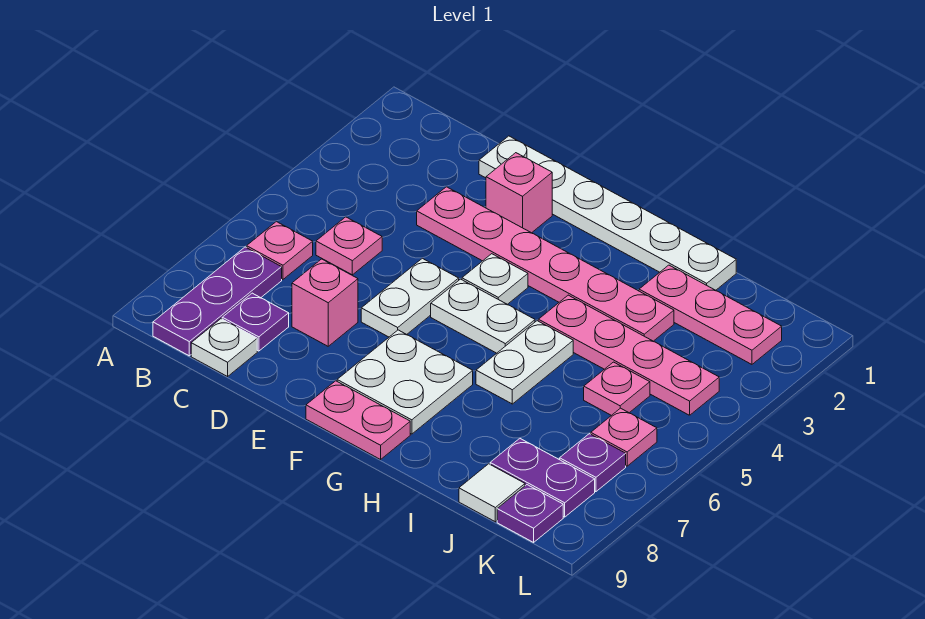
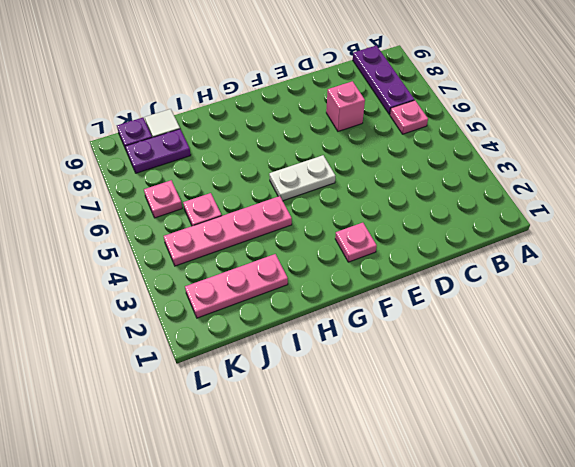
pink 1x1 plate [335,223,377,262] -> pink 1x1 plate moved to [316,217,382,275]
none -> purple 1x1 plate [222,293,289,351]
none -> white 1x1 plate [191,319,257,376]
none -> white 1x6 plate [479,136,736,290]

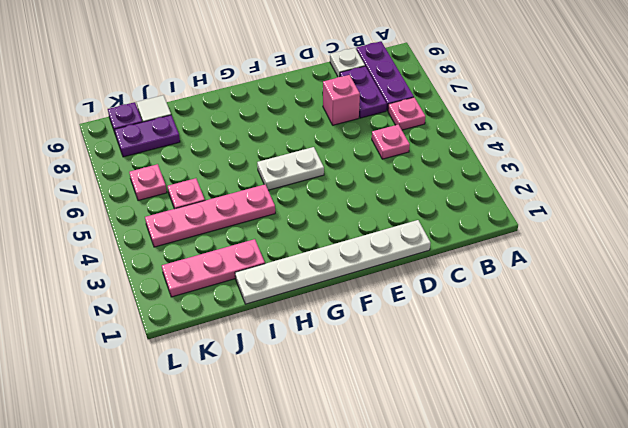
purple 1x2 plate [340,66,387,118] -> purple 1x1 plate [222,293,289,351]
none -> pink 1x6 plate [417,187,674,341]
none -> pink 1x1 brick [486,153,552,233]
none -> white 1x2 plate [361,258,459,337]

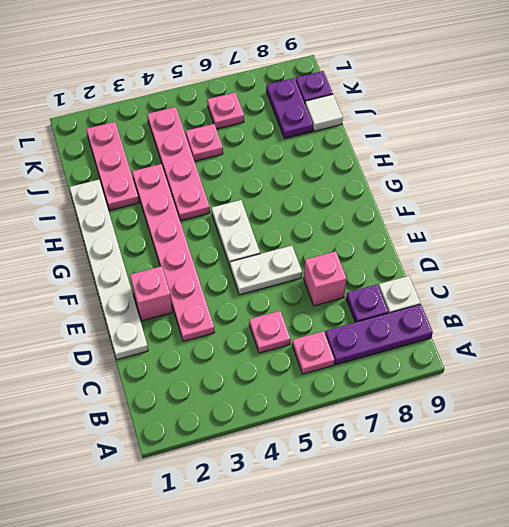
none -> white 1x1 plate [462,254,528,304]
none -> white 2x2 plate [337,330,473,434]
none -> pink 1x2 plate [306,381,410,459]

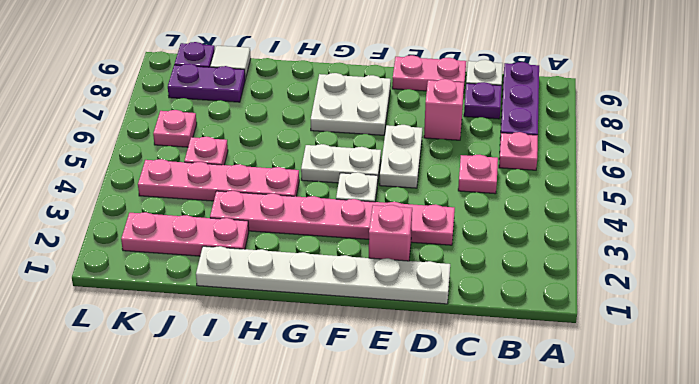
pink 1x2 plate [392,55,466,91] -> pink 1x2 plate moved to [306,381,410,459]
none -> white 1x2 plate [476,321,573,404]
none -> purple 1x1 plate [560,434,626,492]

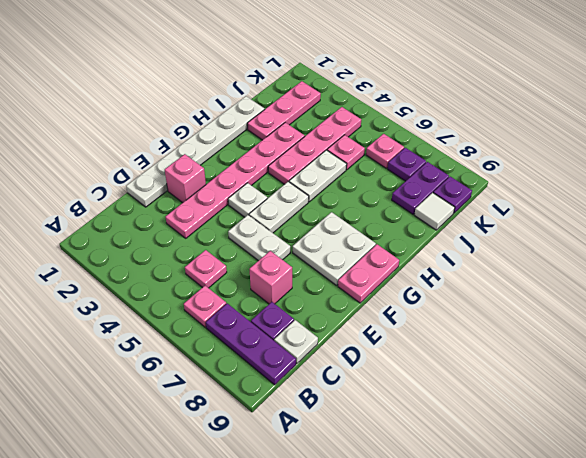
white 1x2 plate [289,150,346,202] -> white 1x2 plate turned to [476,321,573,404]

